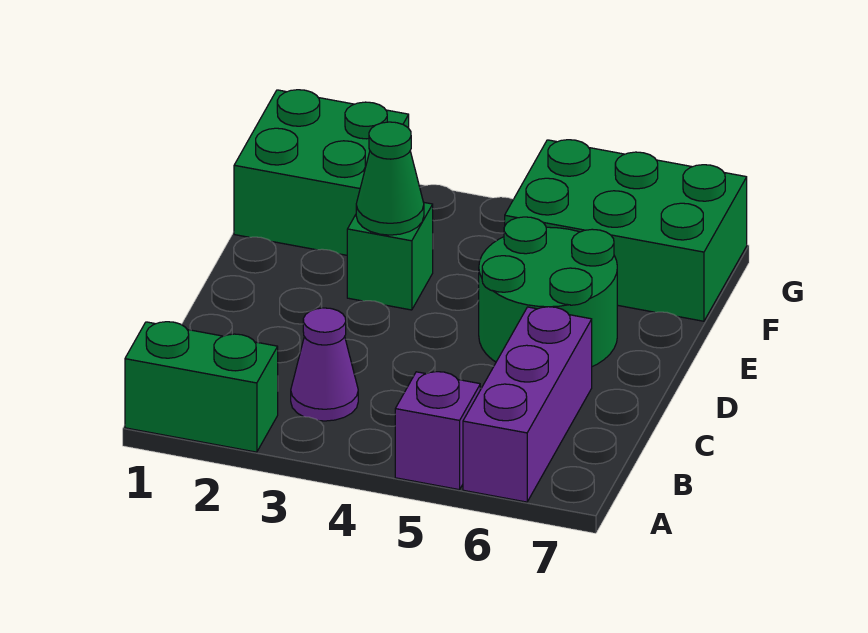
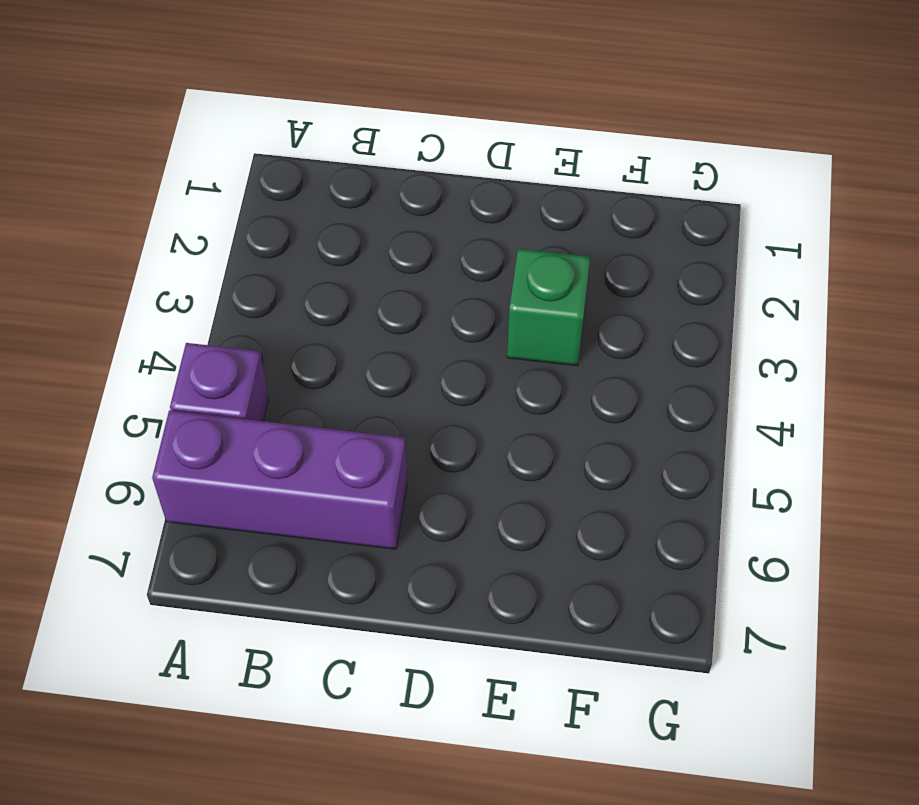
none -> green 1x2 brick [125,322,278,452]
none -> purple 1x1 cone [291,308,358,421]

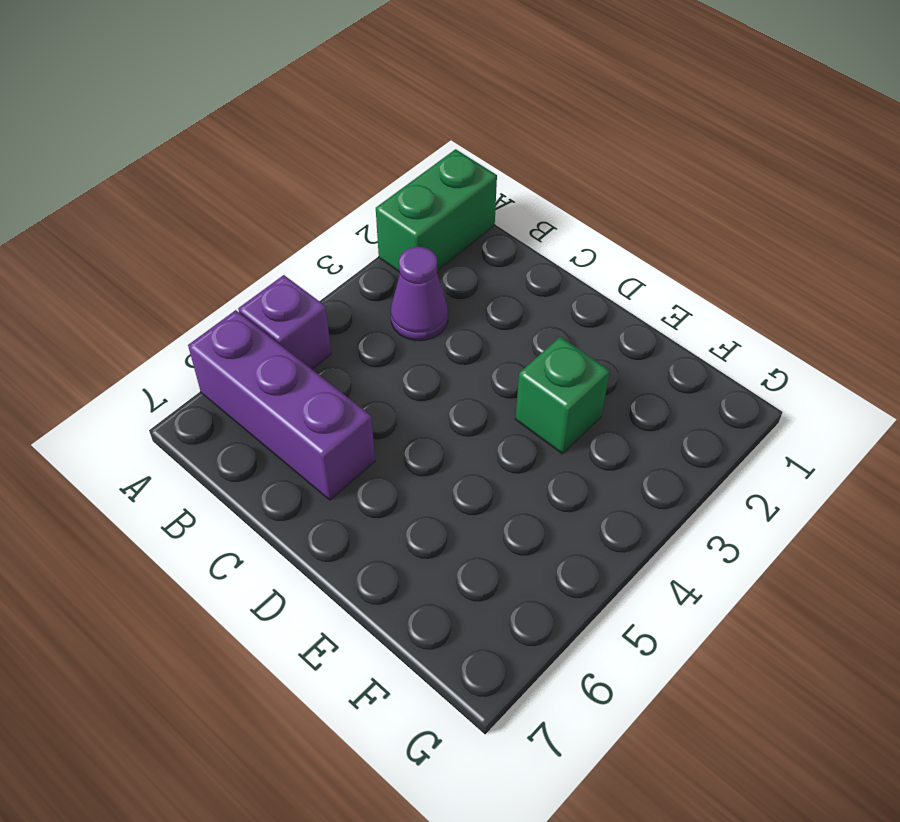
none -> green 2x2 round brick [479,217,617,367]
none -> green 2x2 brick [234,90,409,255]

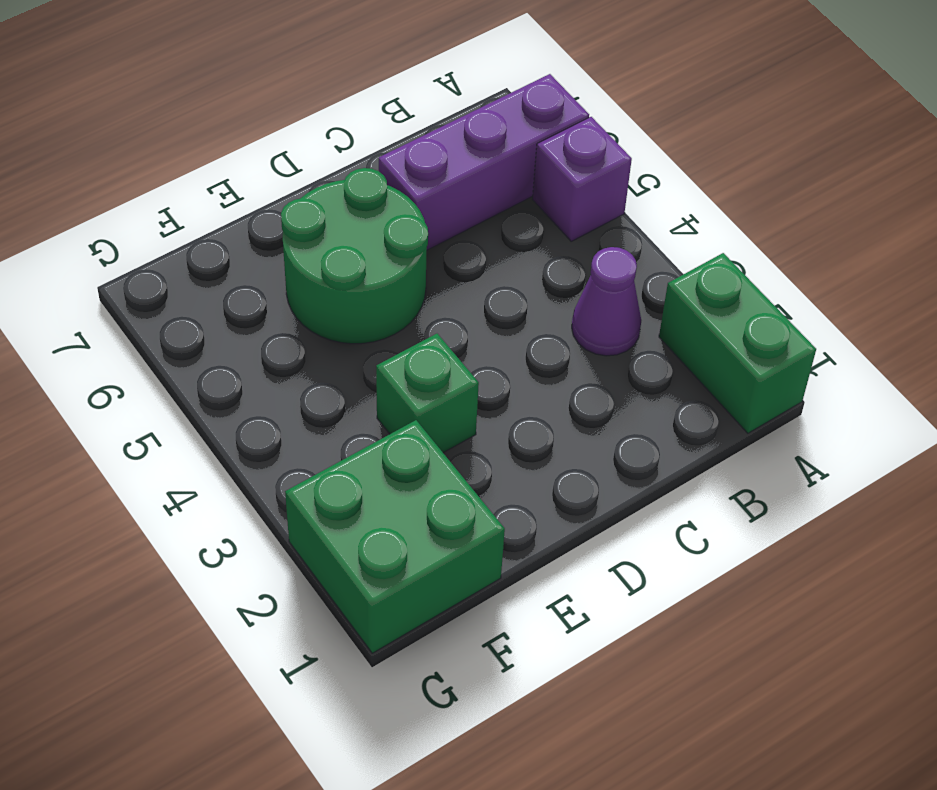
none -> green 2x3 brick [505,140,747,321]
none -> green 1x1 cone [356,122,424,235]

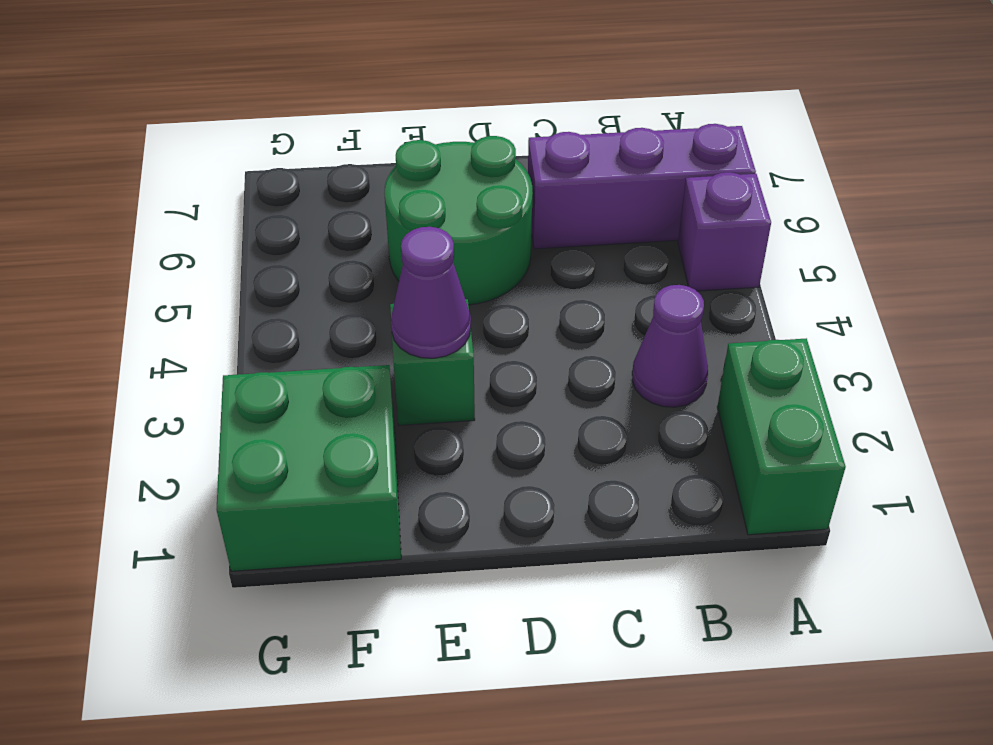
purple 1x1 cone [391,227,471,358] -> green 1x1 cone [356,122,424,235]
none -> green 2x3 brick [505,140,747,321]

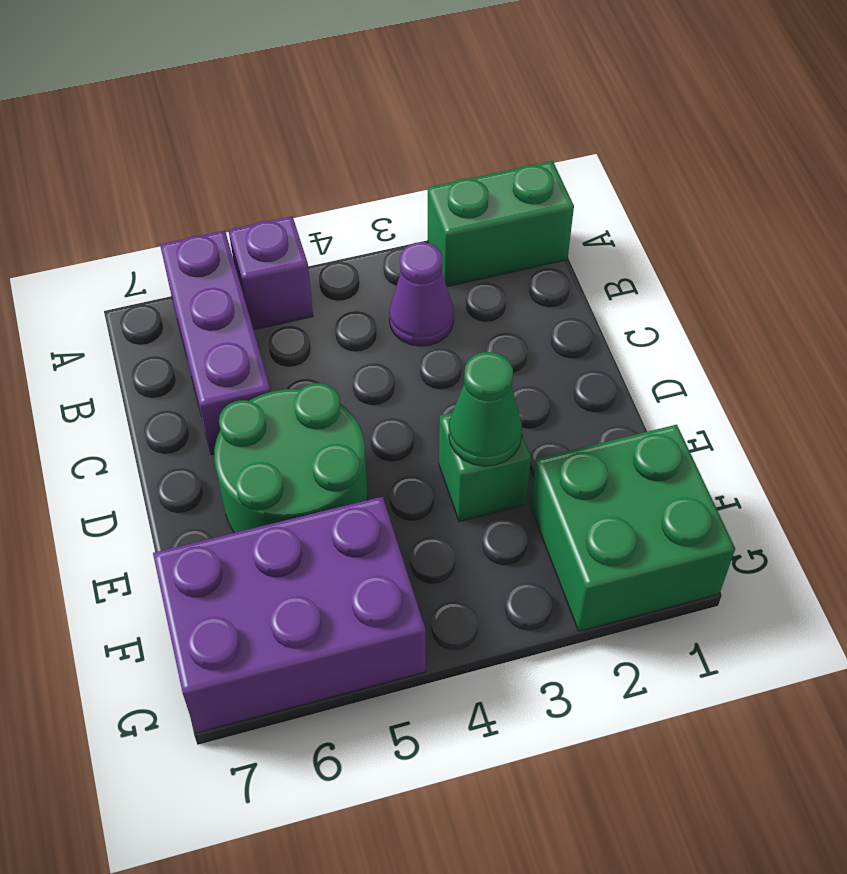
purple 2x3 brick [153,497,426,733] -> green 2x3 brick [505,140,747,321]

